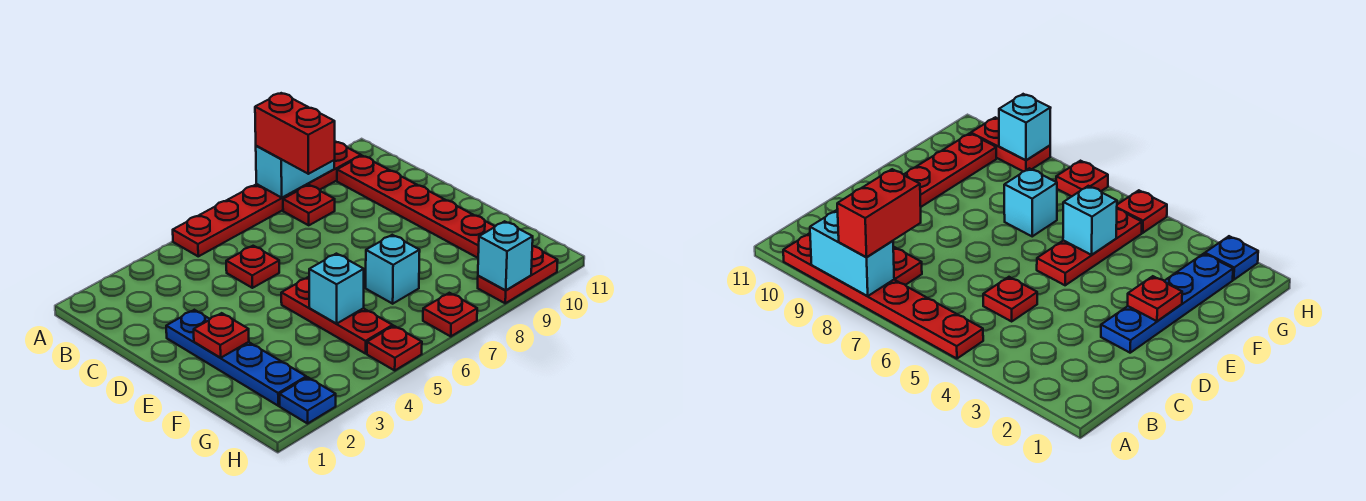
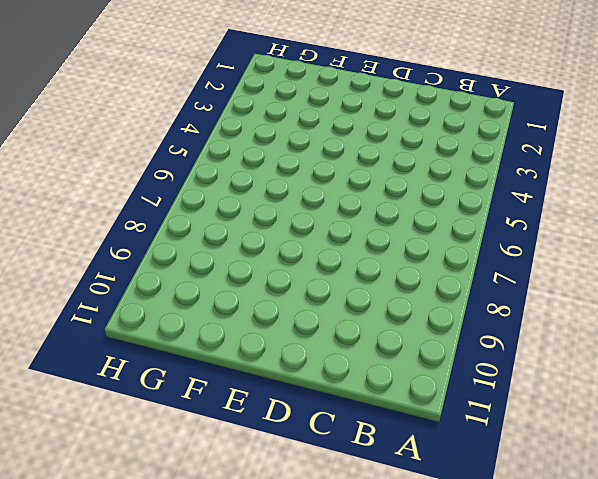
none -> red 1x6 plate [173,142,361,256]
none -> red 1x1 plate [283,185,335,225]
none -> red 1x6 plate [337,156,495,258]

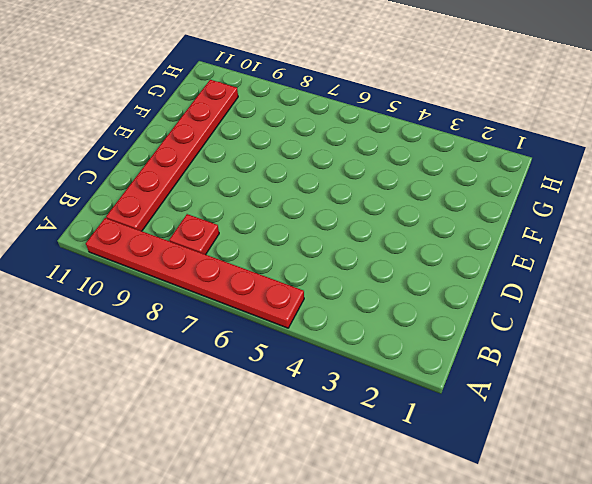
none -> red 1x1 plate [226,246,279,288]
none -> blue 1x4 plate [166,310,306,406]
none -> red 1x3 plate [281,277,393,354]

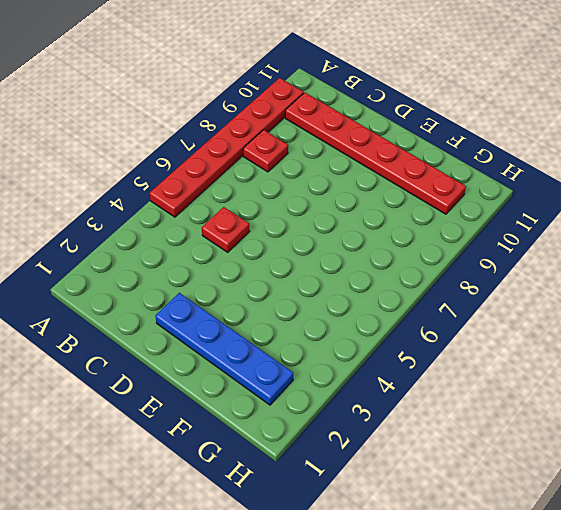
none -> red 1x3 plate [281,277,393,354]
none -> cyan 1x1 brick [366,235,420,304]
none -> blue 1x1 plate [280,377,336,423]

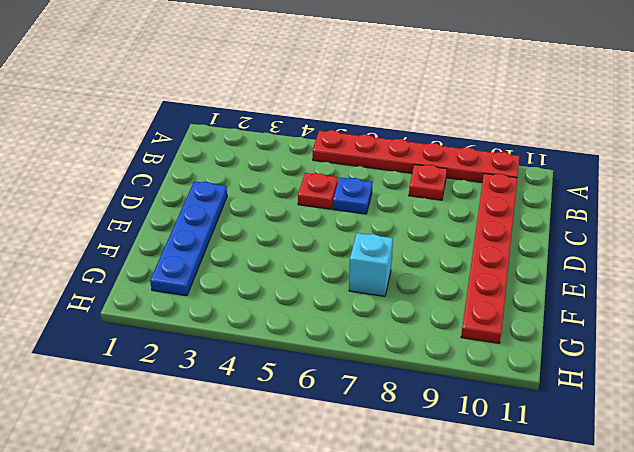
blue 1x1 plate [333,178,373,214] -> blue 1x1 plate moved to [280,377,336,423]
none -> red 1x3 plate [281,277,393,354]
none -> red 1x1 plate [367,326,422,370]
none -> red 1x1 plate [423,293,477,337]

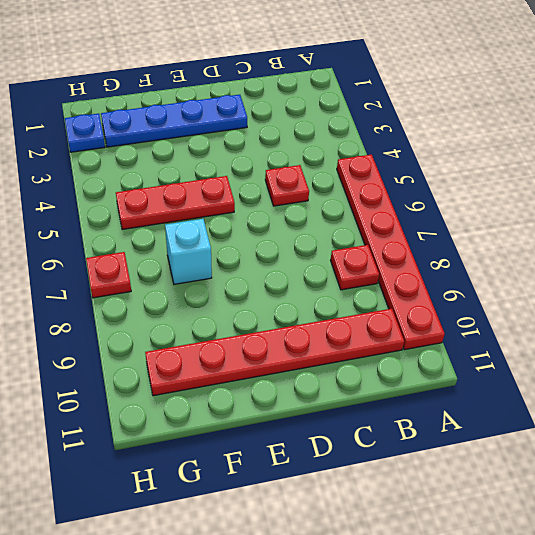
none -> red 1x1 plate [367,326,422,370]
none -> red 1x2 plate [478,246,558,303]
none -> cyan 1x2 brick [256,146,334,198]

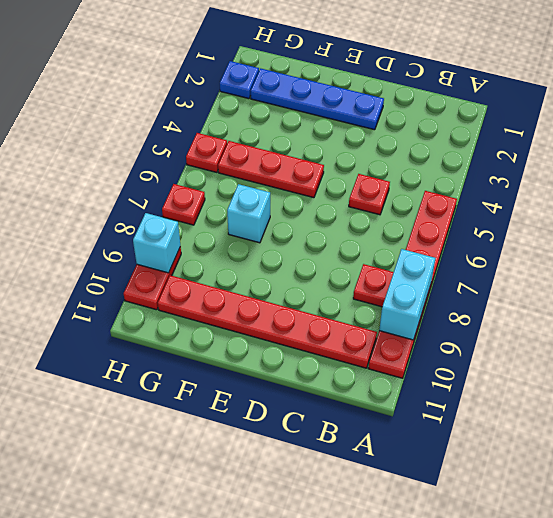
none -> red 1x1 plate [194,313,249,358]
none -> cyan 1x1 brick [309,254,364,324]
none -> red 1x2 brick [255,93,335,174]

